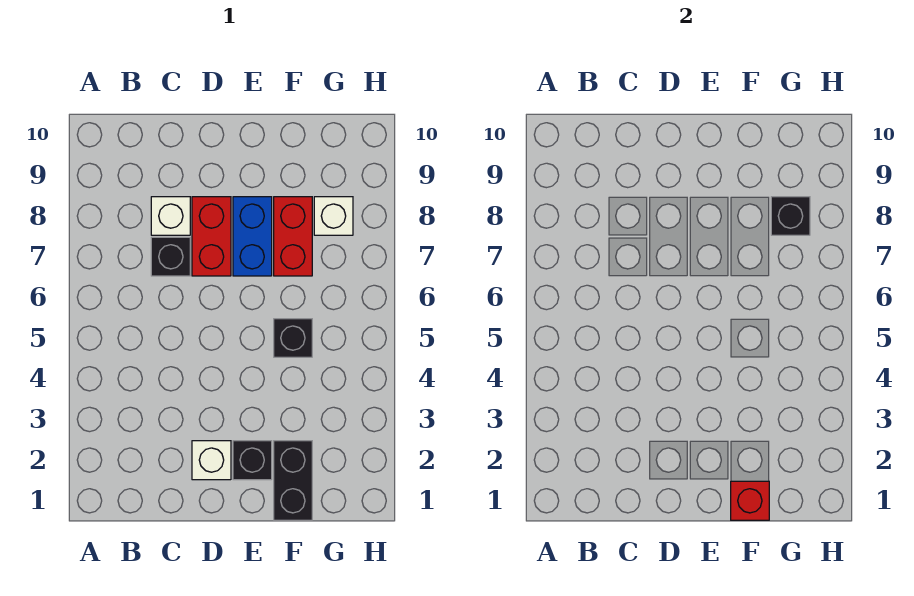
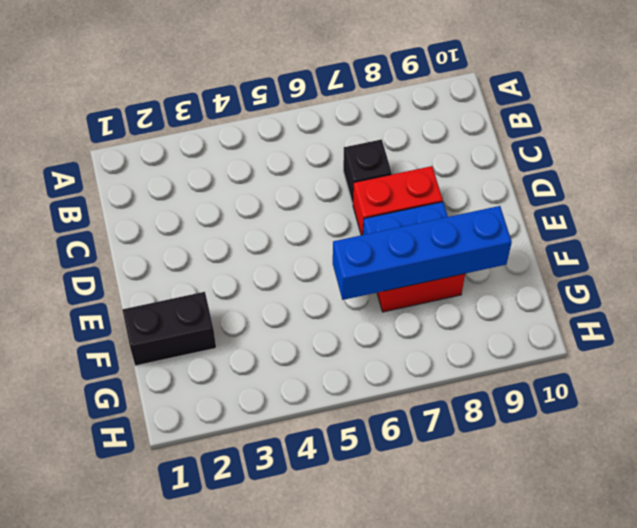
blue 1x4 brick [333,206,512,300] -> none
none -> white 1x1 brick [151,197,190,235]
none -> white 1x1 brick [192,441,231,480]
none -> black 1x1 brick [233,441,272,480]

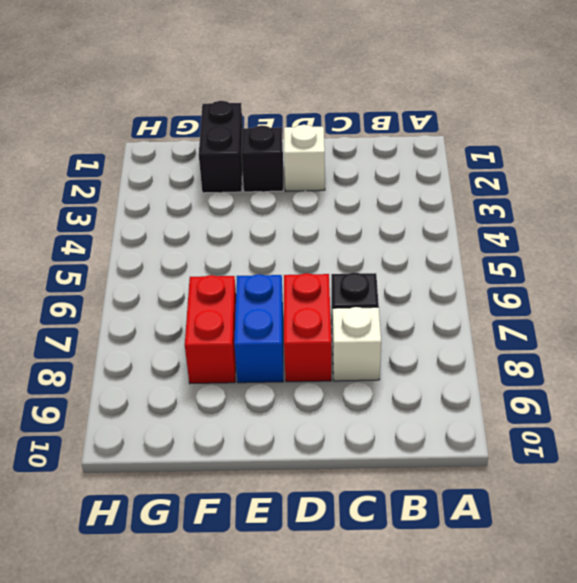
none -> black 1x1 brick [274,319,312,357]
none -> white 1x1 brick [314,197,353,235]
none -> red 1x1 brick [731,481,769,520]

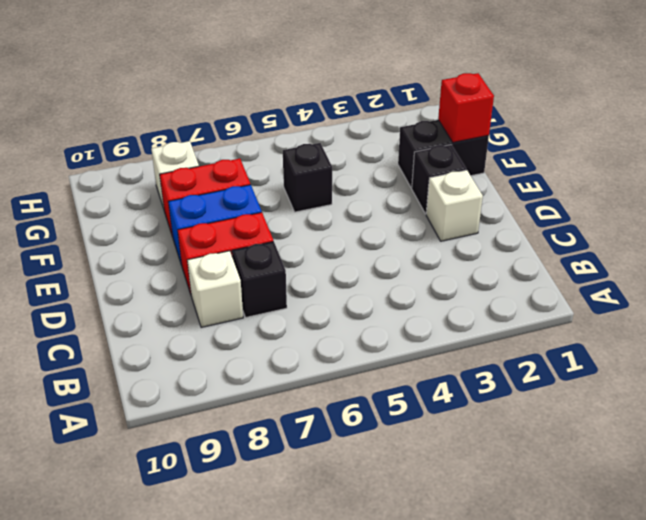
none -> black 1x1 brick [771,197,810,235]

